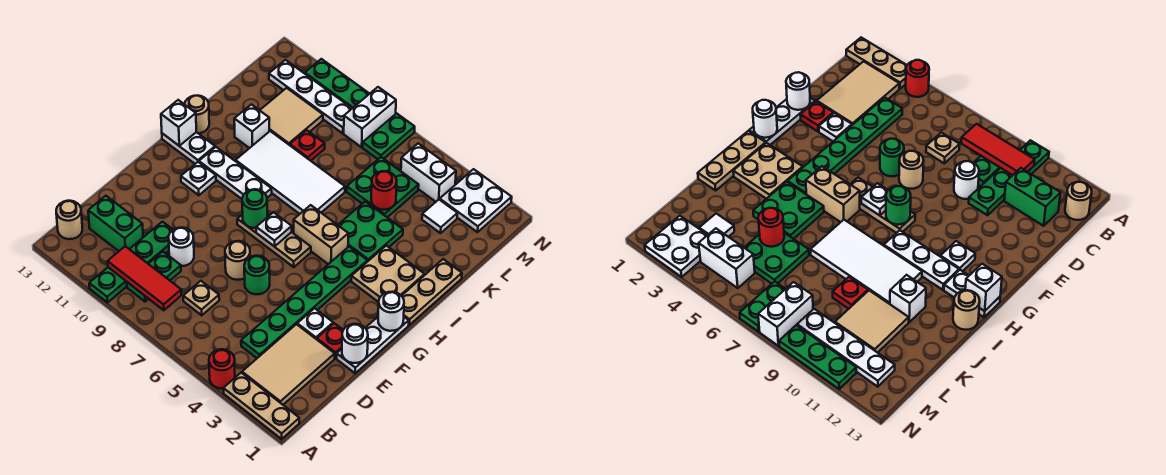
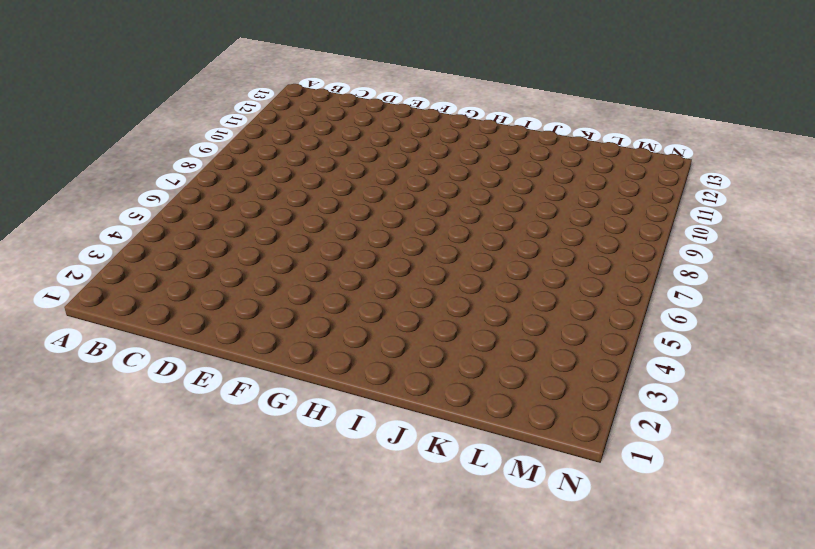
none -> tan 1x3 plate [223,373,299,439]
none -> red 1x1 round brick [209,349,235,389]
none -> green 1x4 plate [89,222,173,303]
none -> tan 2x3 tile [242,324,335,405]

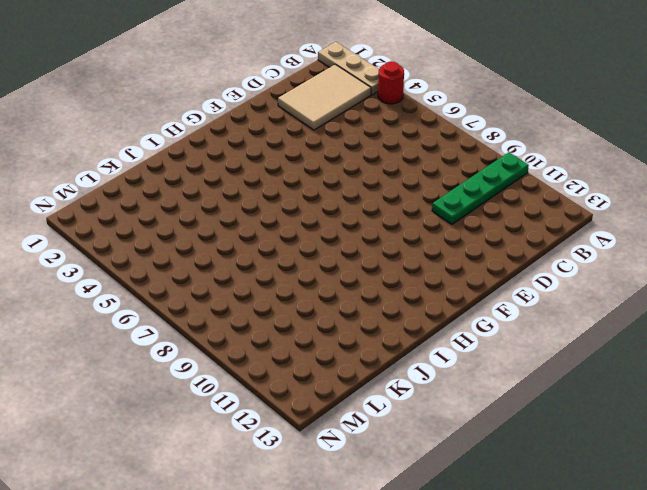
none -> green 1x2 plate [127,252,181,302]
none -> tan 1x1 round brick [56,201,82,239]
none -> green 1x6 plate [241,247,368,358]
none -> tan 1x1 plate [183,281,219,315]

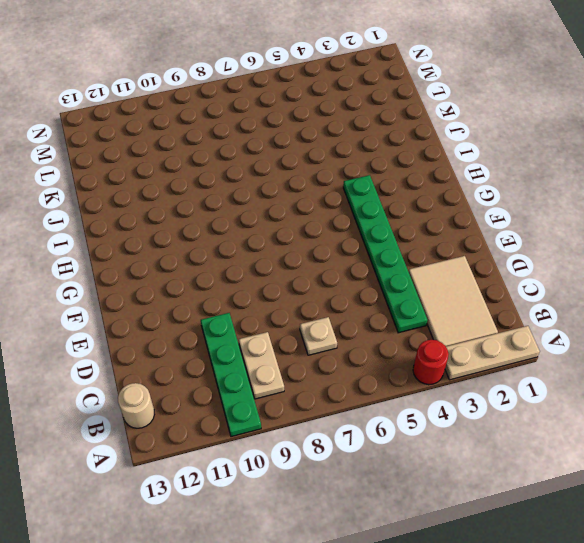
tan 1x2 plate [239,332,284,399] -> green 1x2 plate [127,252,181,302]
none -> green 1x2 brick [88,196,143,251]
none -> white 1x1 round brick [169,228,194,266]
none -> white 1x3 plate [336,317,409,373]
none -> red 1x1 plate [317,323,343,358]

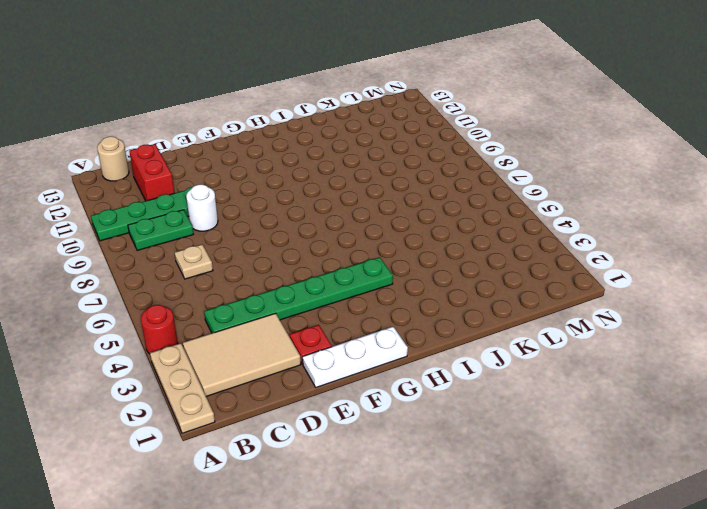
red 1x2 brick [129,144,174,201] -> green 1x2 brick [88,196,143,251]
none -> white 1x1 plate [297,308,333,339]
none -> green 1x1 round brick [244,256,270,294]
none -> tan 1x1 round brick [225,241,250,280]
none -> tan 1x3 plate [237,214,311,267]

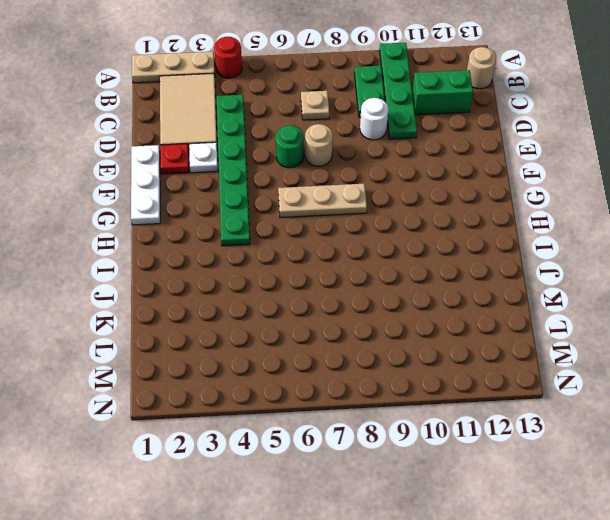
none -> white 1x1 plate [181,162,216,195]
none -> tan 1x3 plate [402,259,462,325]
none -> tan 2x2 plate [351,245,425,302]
none -> tan 1x2 brick [294,205,348,264]

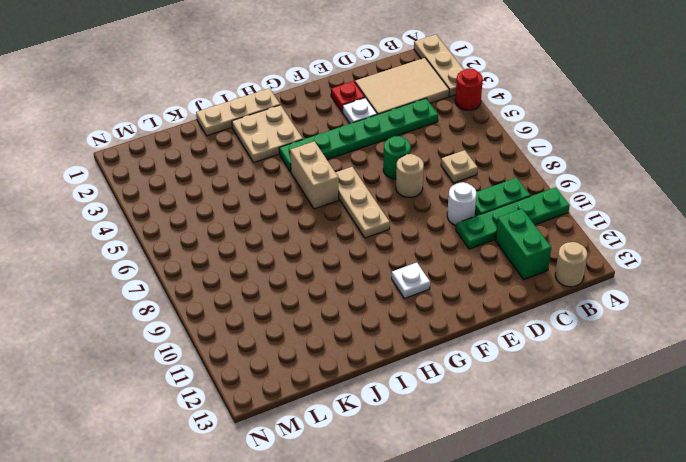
none -> white 1x3 plate [336,317,409,373]
none -> white 1x3 plate [199,147,272,199]
none -> white 1x2 plate [162,132,215,164]
none -> green 2x2 plate [338,201,403,261]

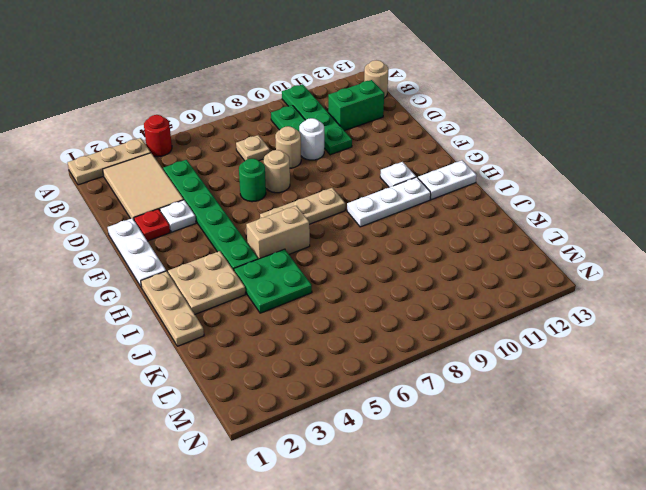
tan 1x1 round brick [275,126,301,168] -> tan 1x1 round brick moved to [184,96,209,133]
none -> white 2x4 tile [236,131,345,214]
none -> white 1x1 brick [234,104,269,148]
none -> green 2x2 plate [347,157,419,217]
none -> red 1x1 plate [290,130,325,161]

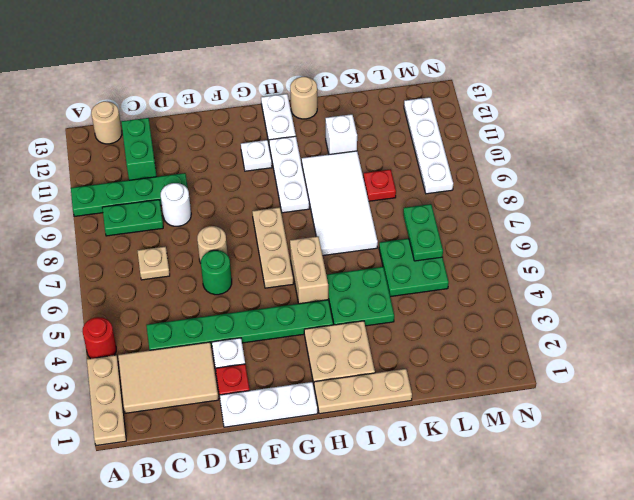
green 1x2 plate [403,204,443,261] -> green 1x2 plate turned to [363,113,415,159]
none -> tan 2x2 tile [260,88,323,145]
none -> white 1x1 tile [422,200,457,233]
none -> white 2x2 plate [440,169,512,232]
none -> white 1x2 brick [401,143,456,202]

